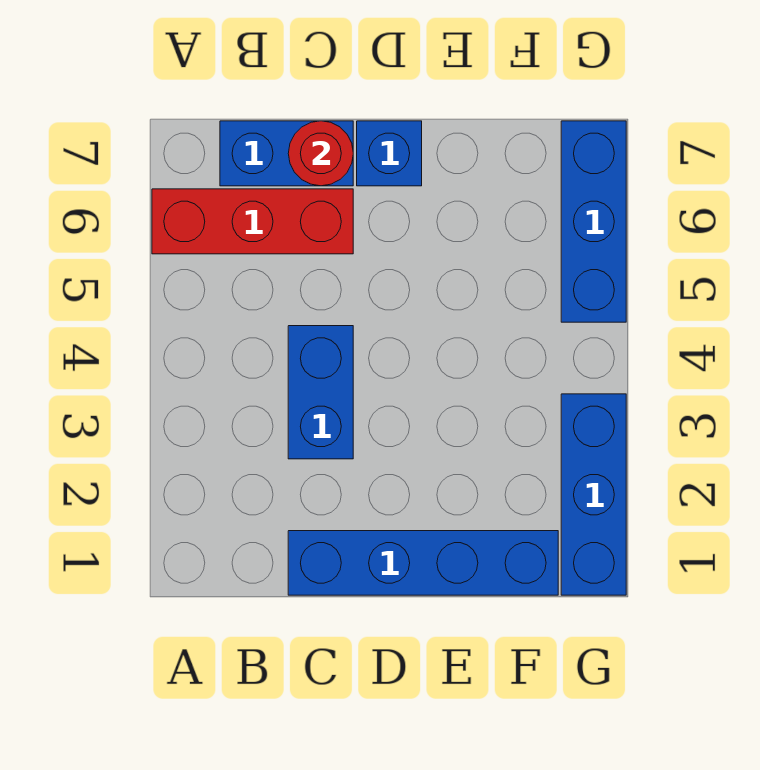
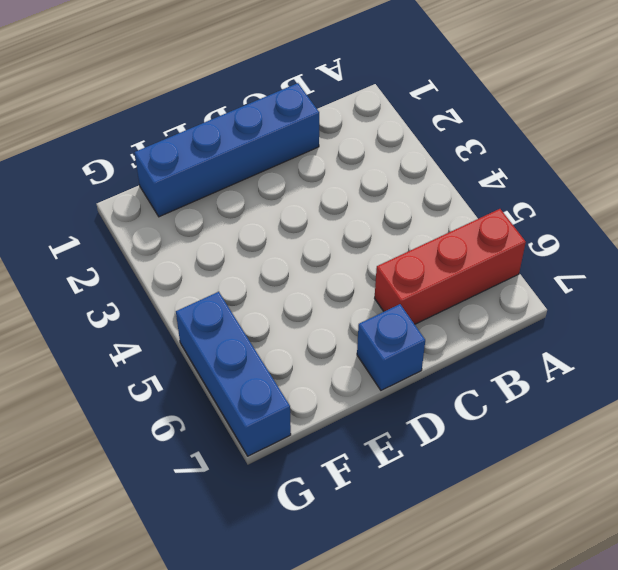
none -> blue 1x2 brick [220,121,353,186]
none -> blue 1x2 brick [288,326,353,459]

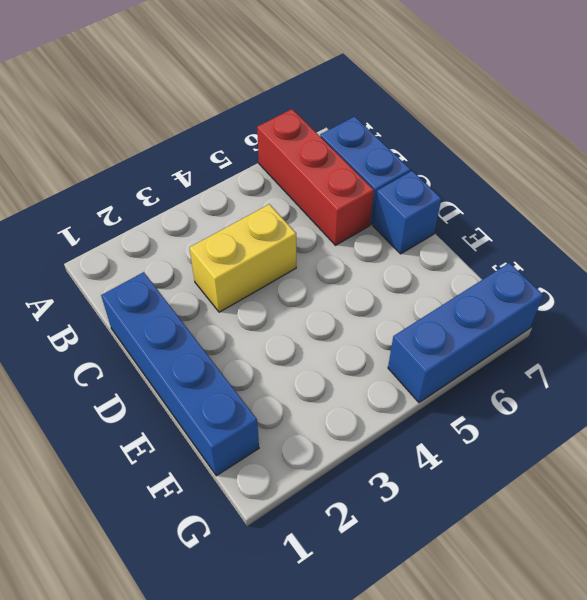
yellow 1x2 brick [189,204,296,312] -> blue 1x2 brick [288,326,353,459]
none -> blue 1x3 brick [561,394,626,595]
none -> red 1x1 round brick [288,121,353,186]

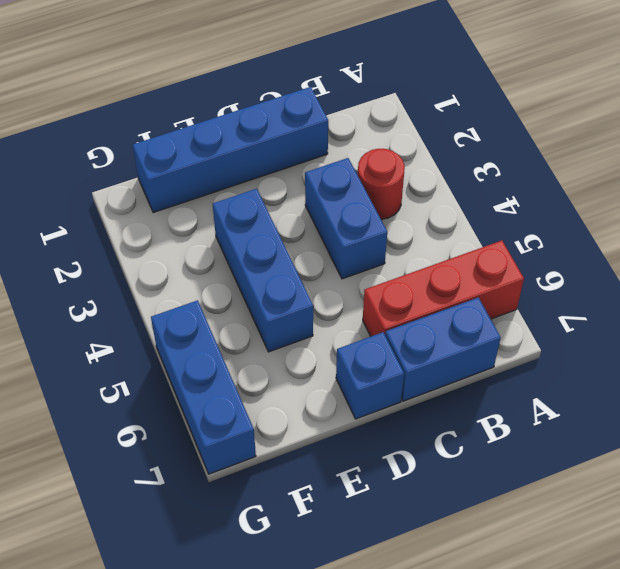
red 1x1 round brick [358,149,405,219] -> red 1x1 round brick moved to [288,121,353,186]
blue 1x3 brick [213,189,313,352] -> blue 1x3 brick moved to [561,394,626,595]

